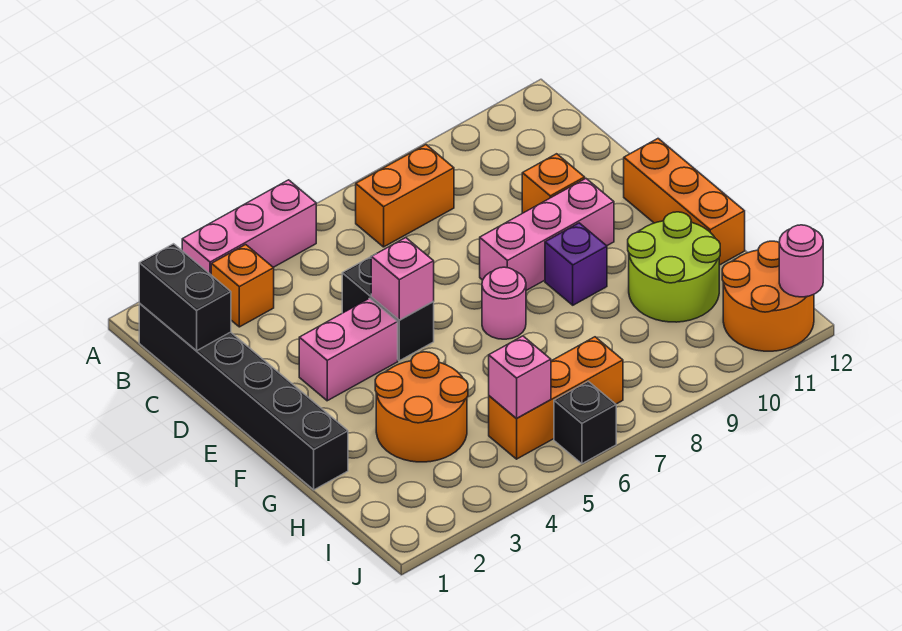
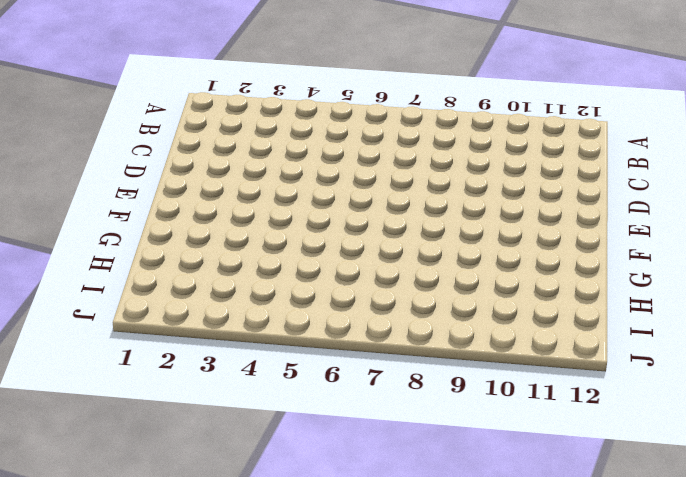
none -> pink 1x3 brick [182,180,316,274]
none -> black 1x6 brick [139,304,348,490]
none -> orange 1x1 brick [211,245,274,327]

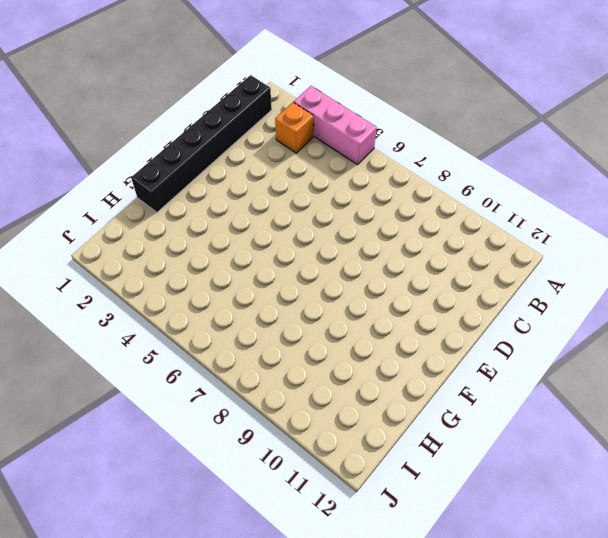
none -> orange 1x2 brick [356,145,454,247]
none -> black 1x2 brick [342,257,434,361]
none -> orange 1x1 brick [522,154,585,213]

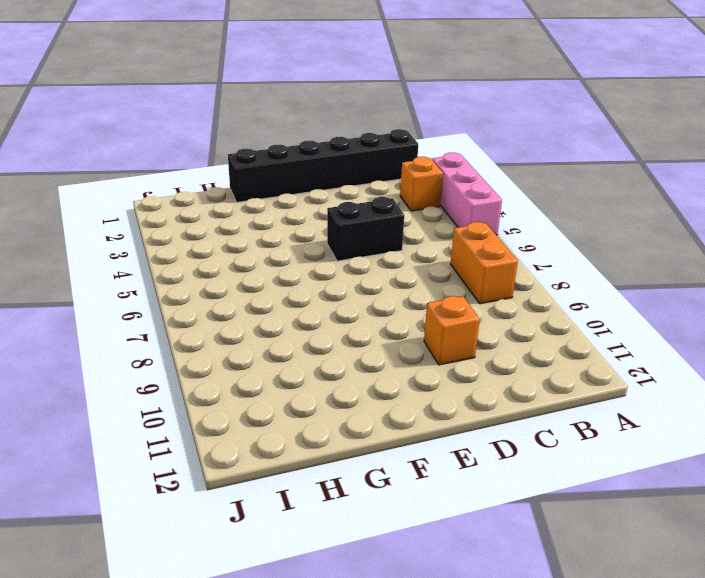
none -> pink 1x2 brick [299,298,398,401]
none -> pink 1x3 brick [480,179,614,290]
none -> orange 1x3 brick [624,139,745,265]

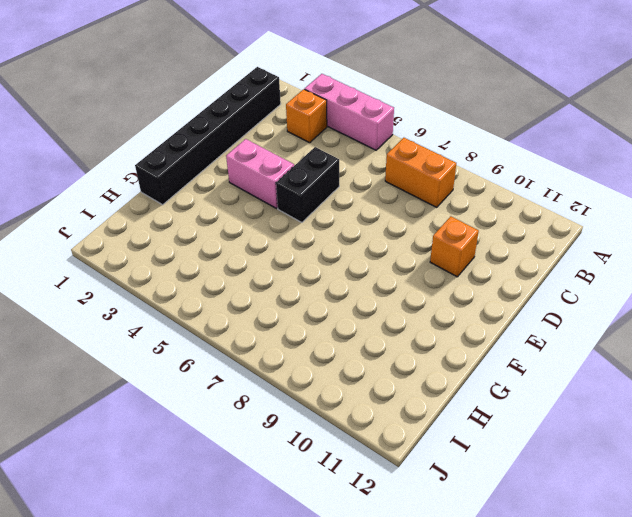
none -> pink 1x3 brick [480,179,614,290]
none -> orange 1x3 brick [624,139,745,265]
none -> pink 1x1 round brick [482,267,526,339]

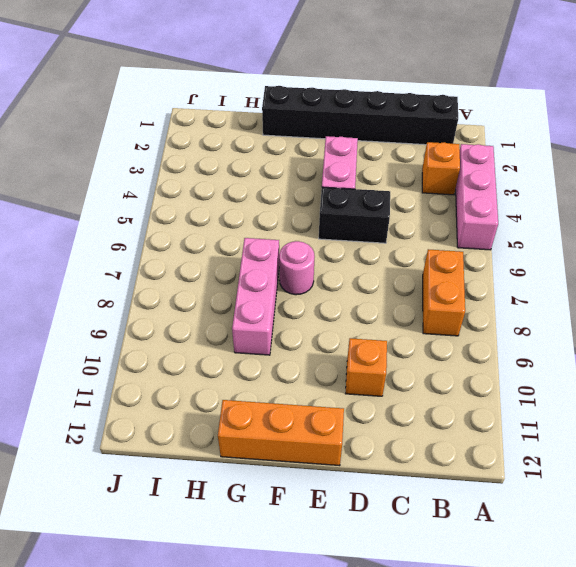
pink 1x3 brick [232,238,279,355] -> pink 1x3 brick moved to [480,179,614,290]
none -> purple 1x1 brick [545,223,607,305]
none -> orange 2x2 round brick [375,352,468,462]
none -> lime 2x2 round brick [628,212,720,322]

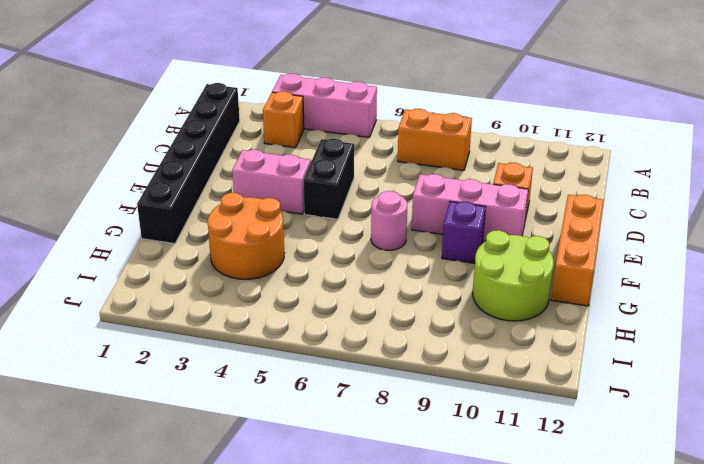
none -> orange 1x3 brick [489,337,623,459]
none -> orange 2x2 round brick [722,241,814,351]
none -> black 1x1 brick [554,381,616,464]

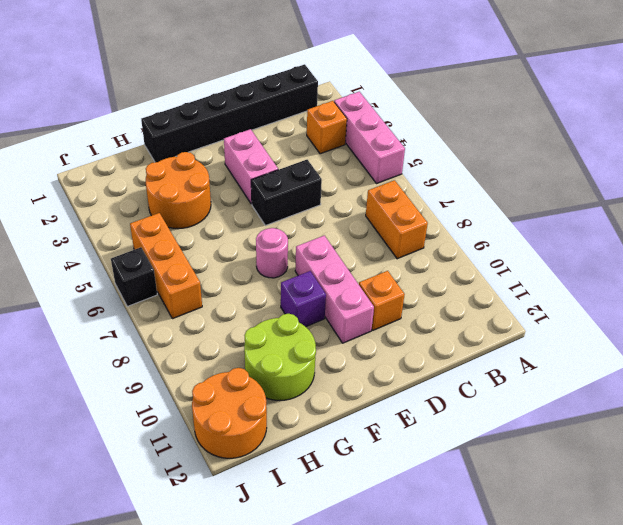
none -> orange 1x3 brick [624,139,745,265]
none -> black 1x2 brick [139,244,231,351]
none -> pink 1x1 brick [371,238,434,320]

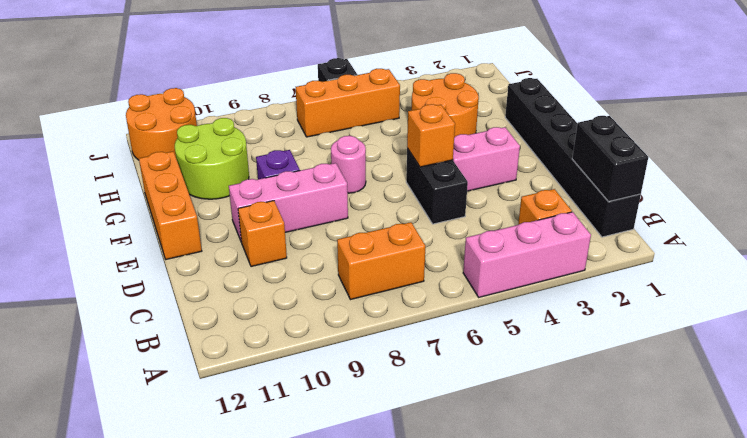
orange 1x1 brick [407,104,455,167] -> pink 1x1 brick [371,238,434,320]
none -> pink 1x1 brick [489,336,551,418]
none -> pink 1x1 round brick [779,225,823,297]

